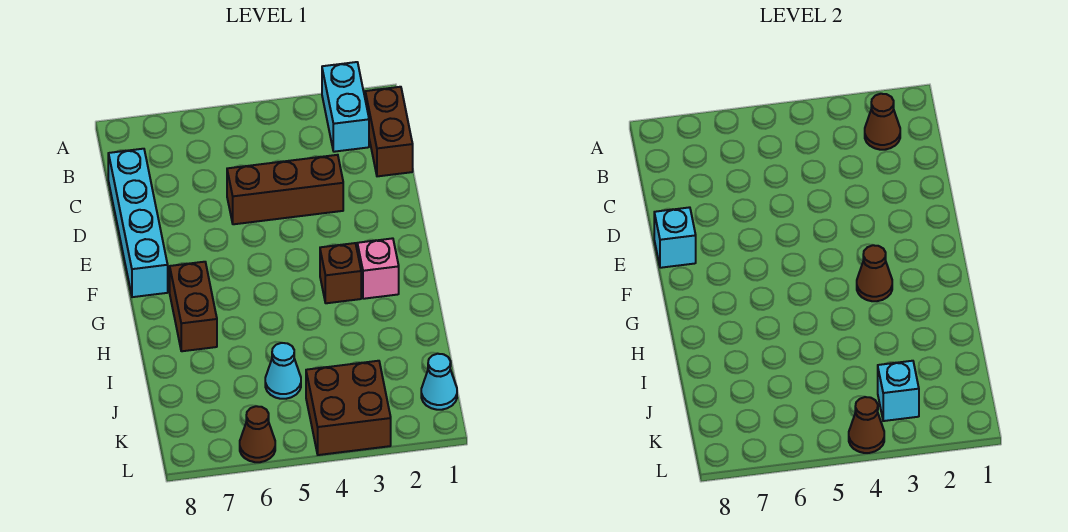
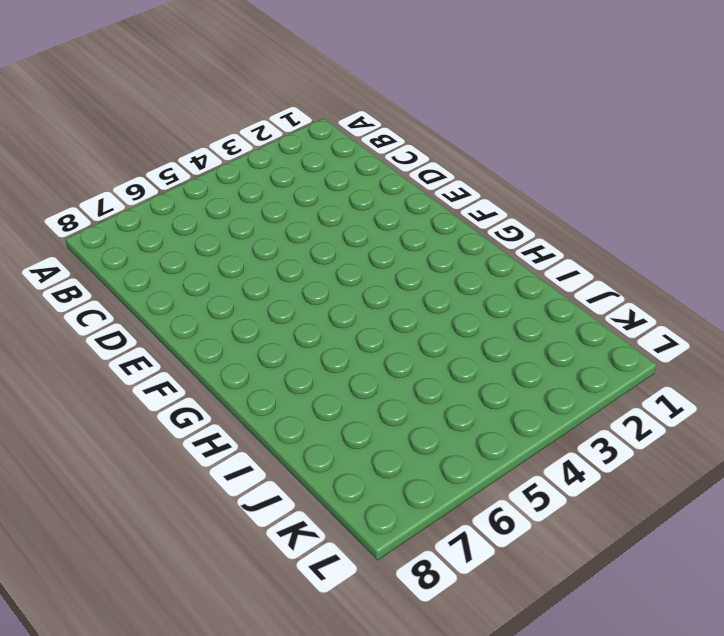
none -> cyan 1x2 brick [322,62,369,152]
none -> brown 1x2 brick [365,87,413,176]
none -> cyan 1x4 brick [108,149,168,297]

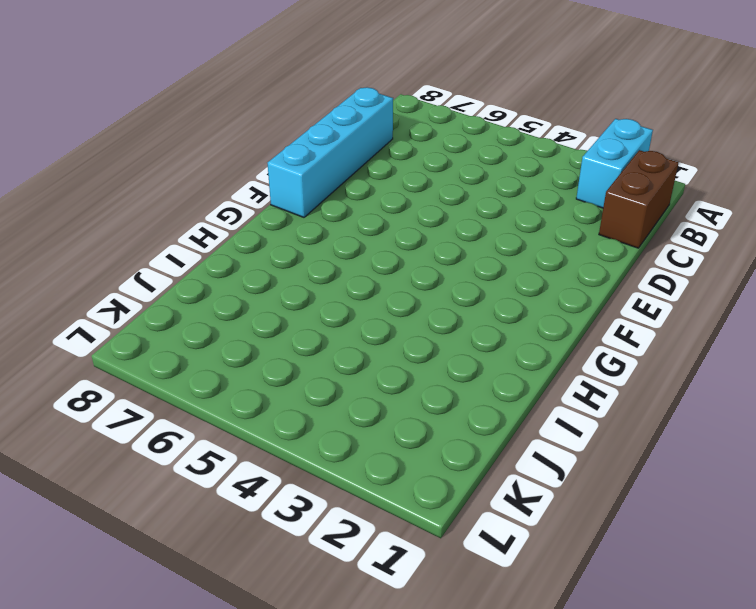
none -> brown 1x3 brick [227,155,343,224]
none -> pink 1x1 brick [357,238,399,299]
none -> brown 1x1 brick [320,243,361,303]

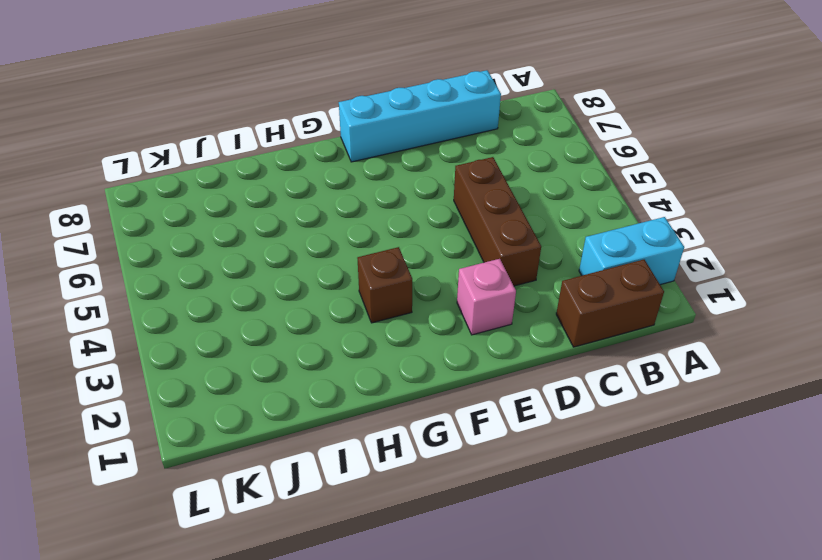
pink 1x1 brick [457,259,516,335] -> pink 1x1 brick moved to [357,238,399,299]
none -> brown 1x2 brick [170,262,217,351]
none -> cyan 1x1 cone [265,343,301,399]
none -> cyan 1x1 cone [421,354,457,410]

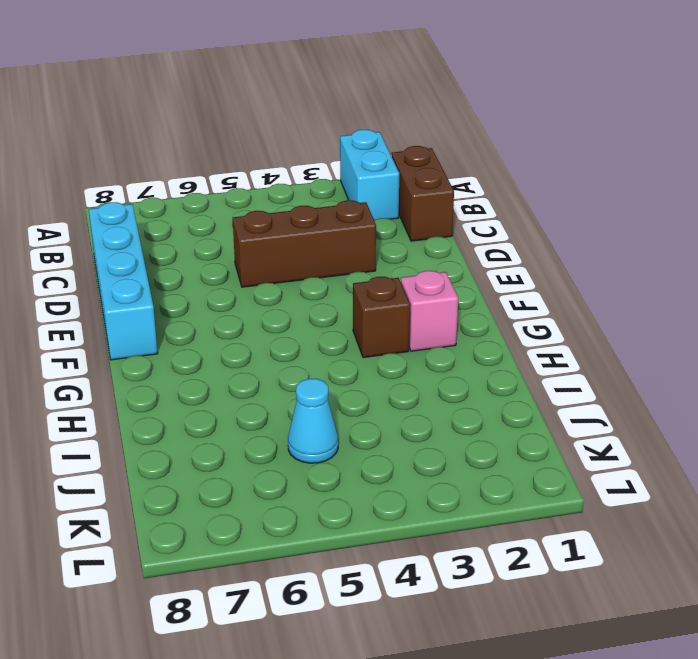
none -> brown 1x2 brick [170,262,217,351]
none -> cyan 1x1 cone [421,354,457,410]
none -> brown 2x2 brick [306,361,391,455]

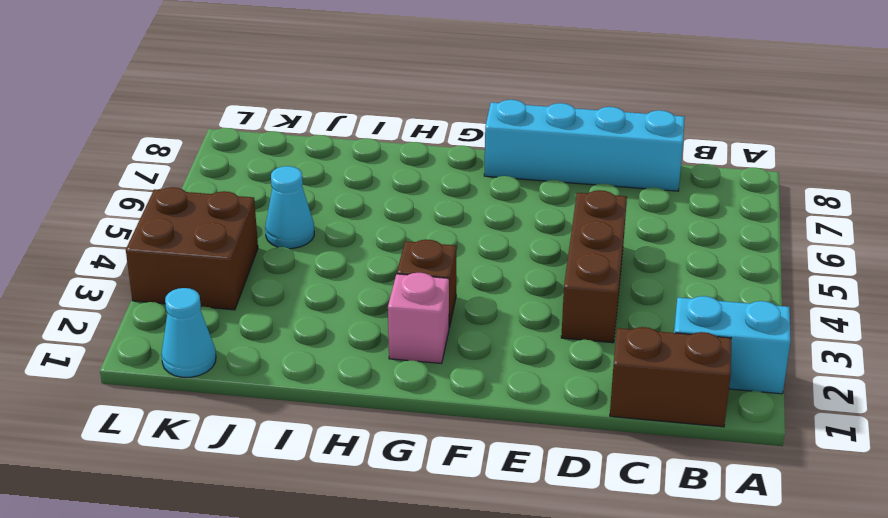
none -> brown 1x2 brick [170,262,217,351]
none -> brown 1x1 cone [240,406,275,462]
none -> brown 1x1 cone [865,94,900,150]

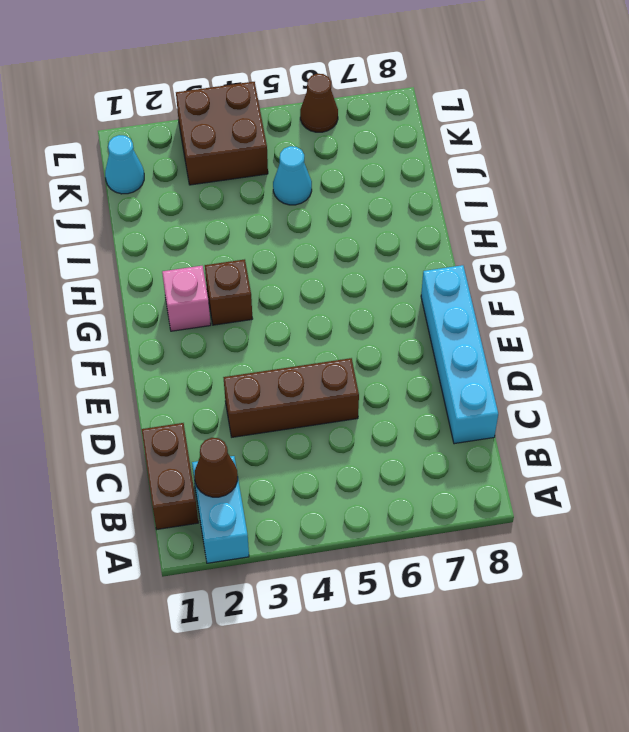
none -> brown 1x2 brick [170,262,217,351]
none -> cyan 1x1 brick [654,207,696,268]
none -> brown 1x1 cone [857,245,892,301]

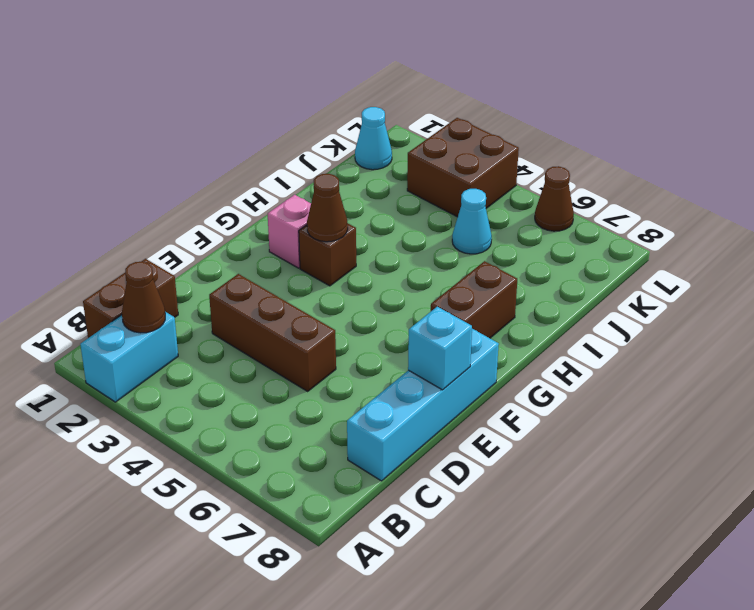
none -> cyan 1x1 brick [878,361,919,421]
none -> brown 1x1 cone [849,397,884,453]

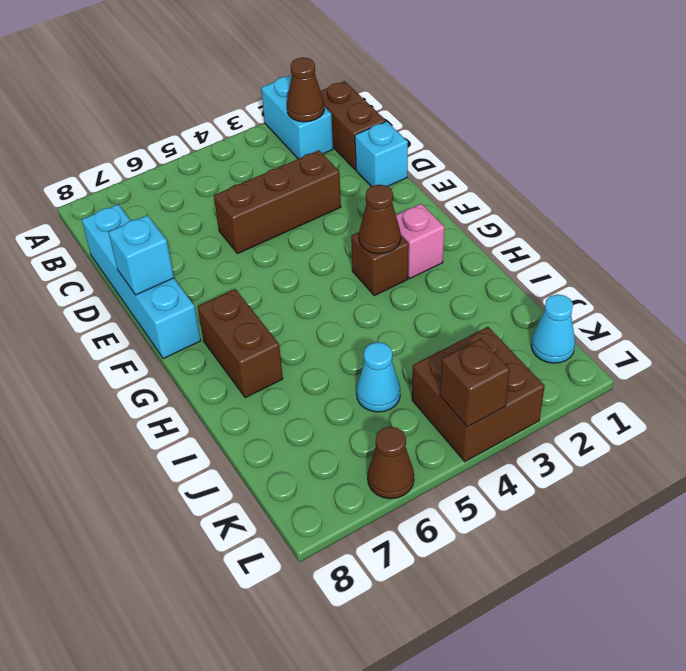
cyan 1x1 brick [355,121,408,187] -> cyan 1x1 brick moved to [878,361,919,421]
brown 1x1 brick [440,339,510,427] -> brown 1x1 cone [849,397,884,453]

